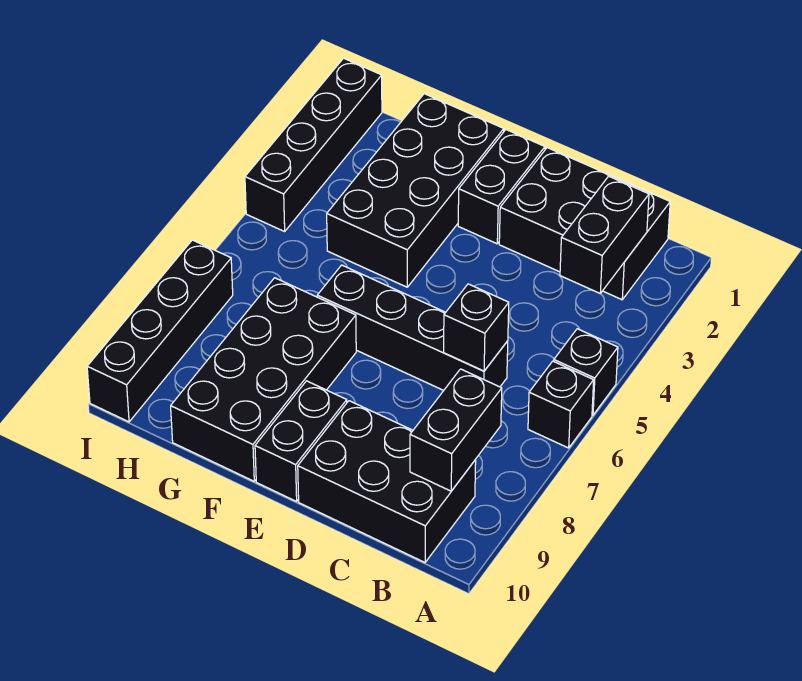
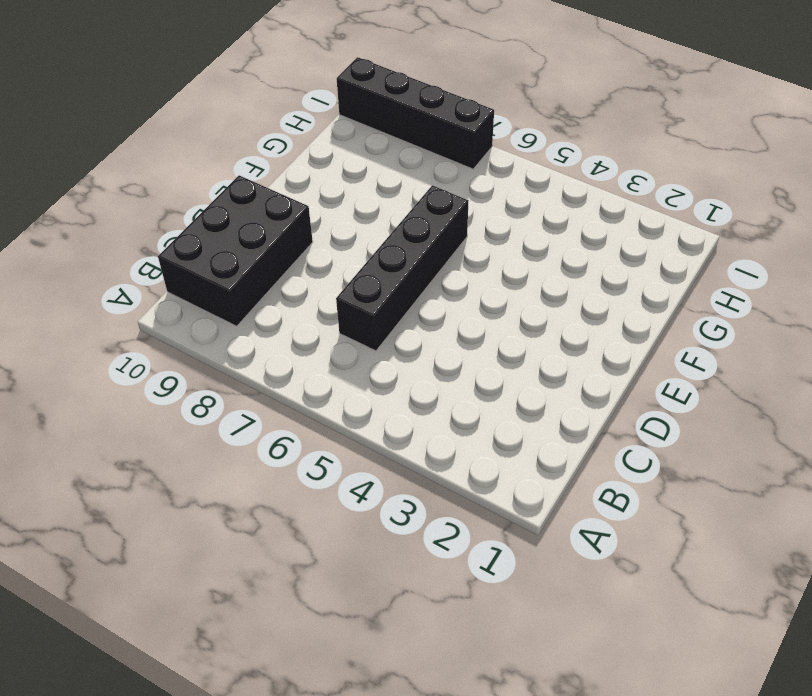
none -> black 1x1 brick [554,329,618,415]
none -> black 1x1 brick [528,361,594,448]
none -> black 2x3 brick [499,148,670,300]

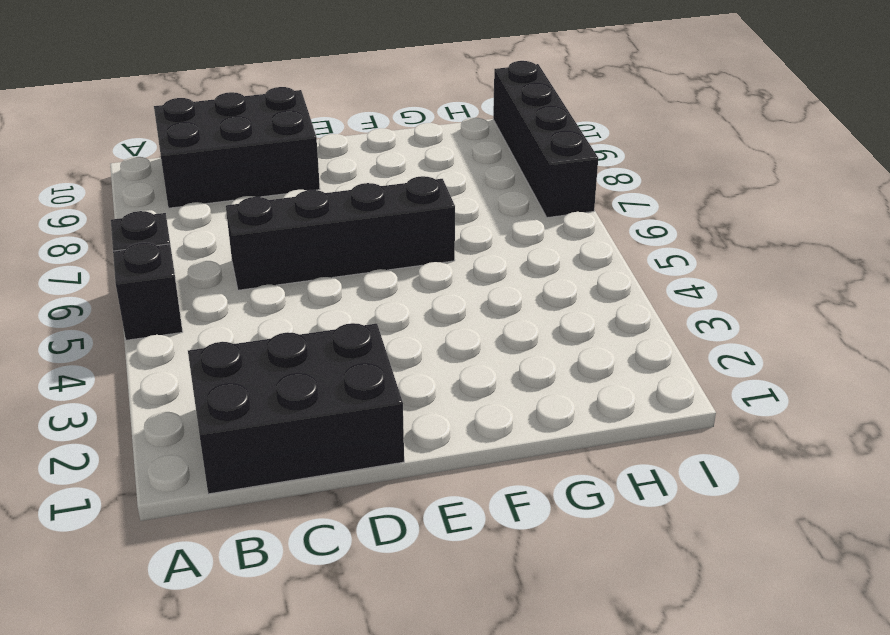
none -> black 1x2 brick [458,130,545,244]
none -> black 1x2 brick [255,381,347,501]
none -> black 2x4 brick [327,94,504,287]

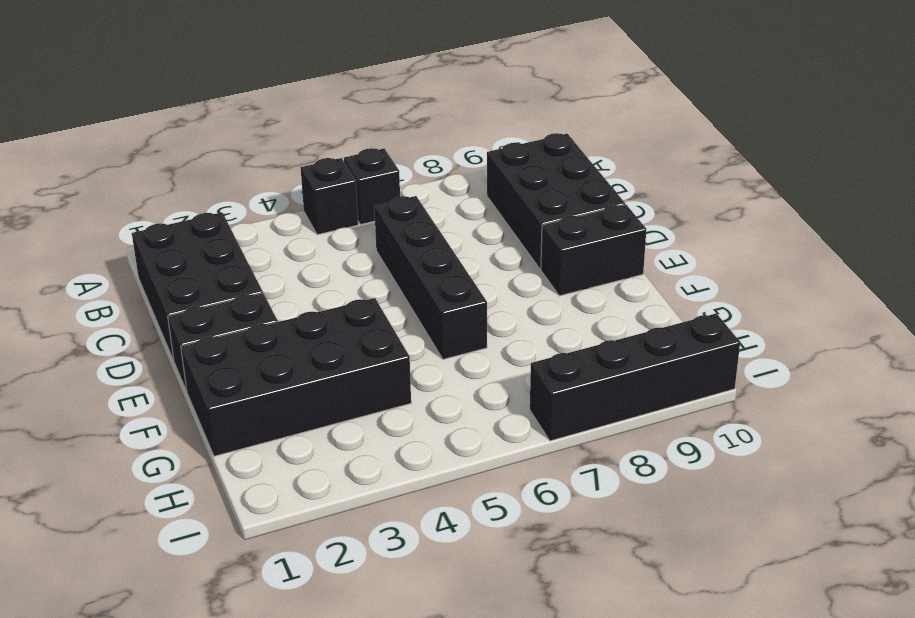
none -> black 2x4 brick [171,278,356,481]
none -> black 1x4 brick [245,58,382,231]
none -> black 1x2 brick [560,176,649,294]

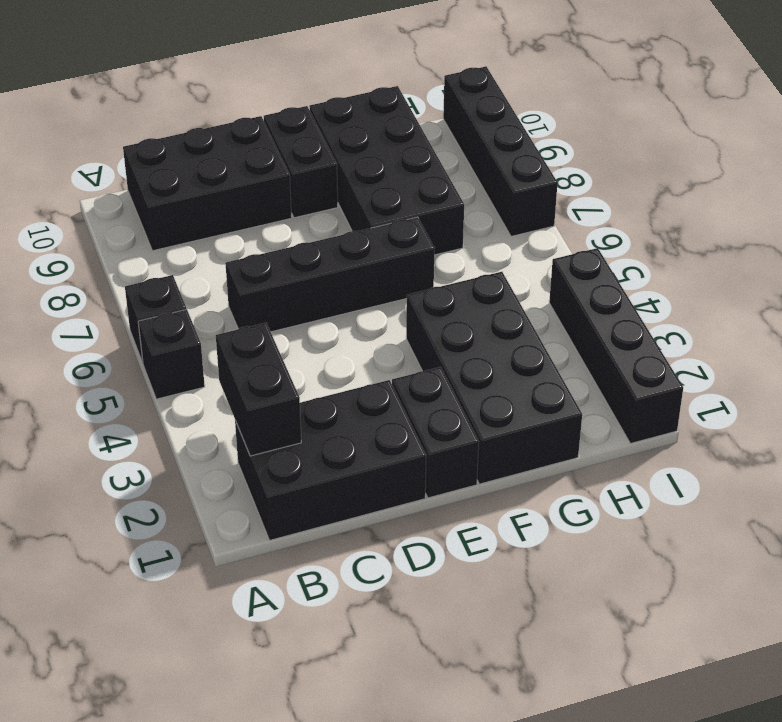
none -> black 1x2 brick [410,369,502,491]
none -> black 1x1 brick [444,284,509,371]

